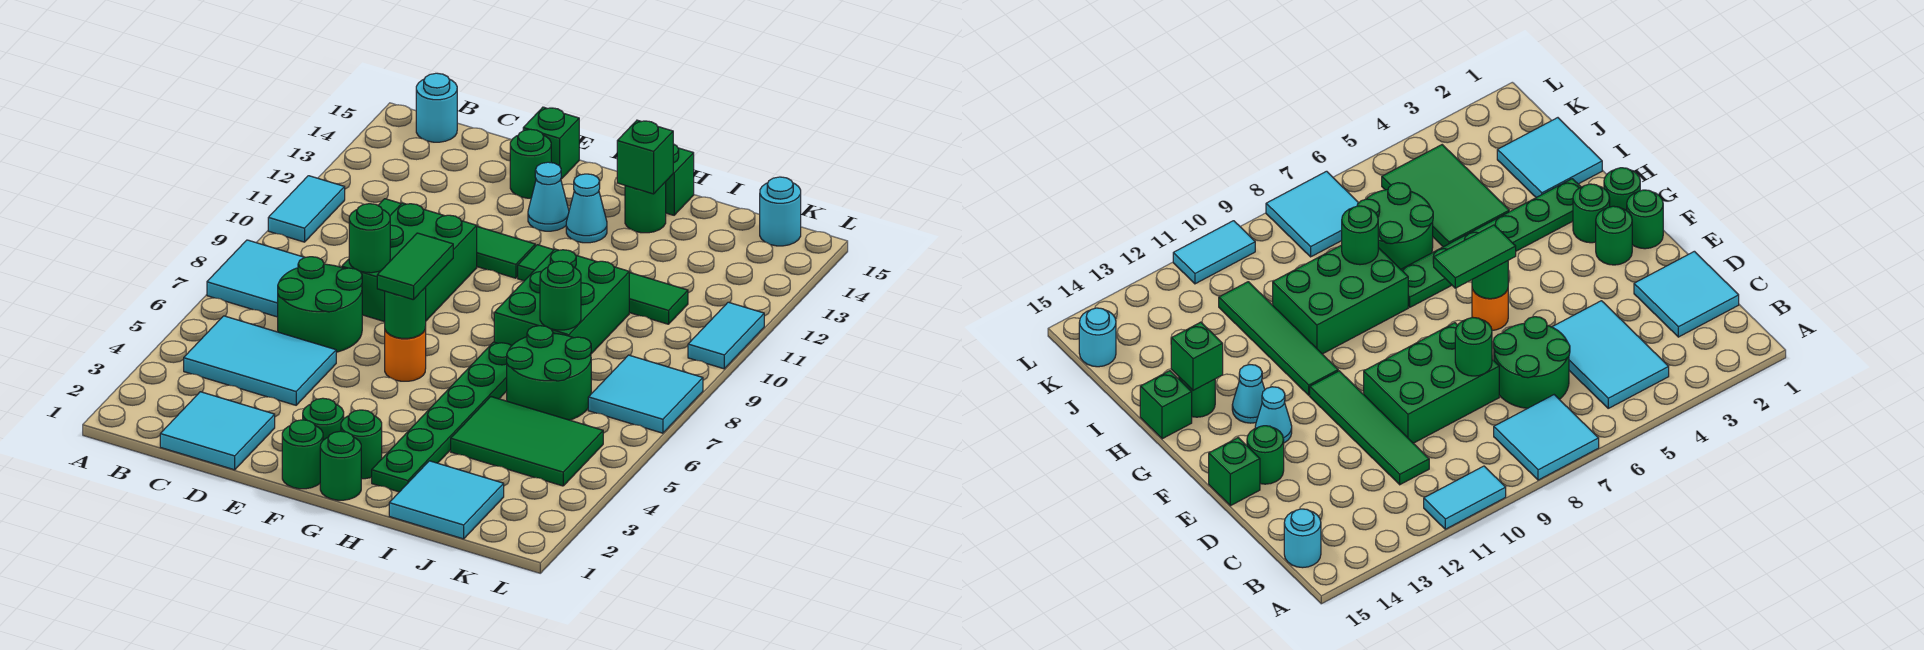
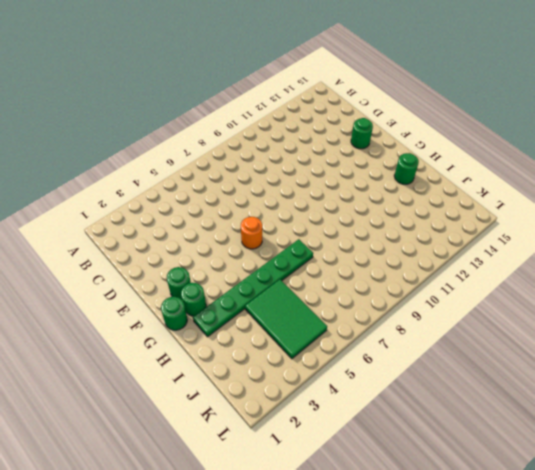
none -> cyan 2x2 tile [207,240,305,317]
none -> cyan 1x2 tile [268,176,345,242]
none -> cyan 2x3 tile [184,316,336,405]
none -> cyan 1x1 round brick [416,73,457,142]

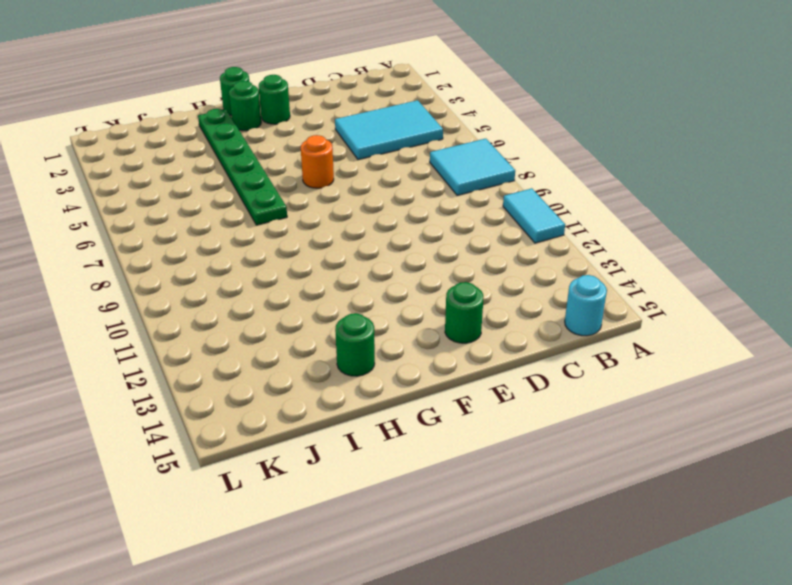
none -> cyan 2x2 tile [160,392,275,470]
none -> green 2x2 round brick [278,257,362,352]
none -> green 1x4 tile [378,199,535,278]
none -> green 2x3 brick [342,203,477,322]

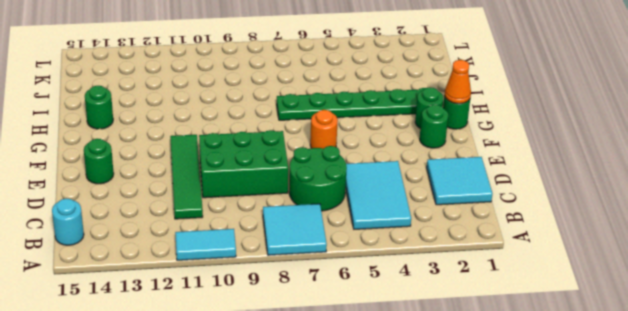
orange 1x1 cone [445,60,471,104] -> none
none -> green 1x1 brick [523,107,579,179]
none -> green 1x1 round brick [282,420,323,489]
none -> cyan 1x1 cone [528,162,569,231]
none -> green 1x4 tile [518,245,688,324]

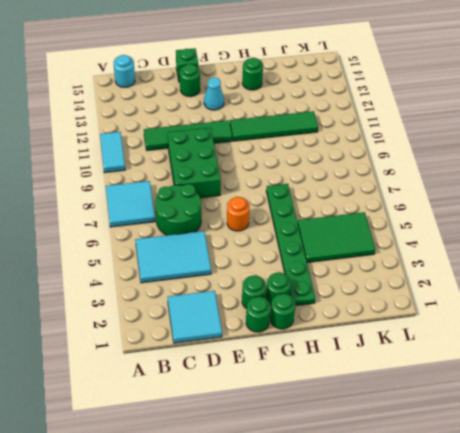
none -> cyan 1x1 cone [566,174,607,243]
none -> green 2x3 brick [494,249,629,354]
none -> green 1x1 brick [666,144,694,215]
none -> cyan 2x2 tile [389,461,504,539]

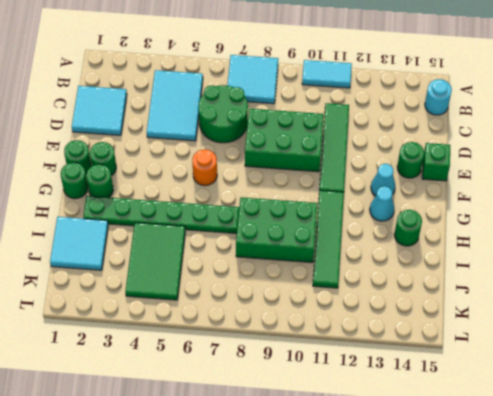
none -> green 1x1 brick [666,144,694,215]
none -> green 2x2 round brick [507,326,591,420]
none -> cyan 2x2 tile [588,355,703,433]
none -> cyan 1x1 round brick [760,177,801,246]

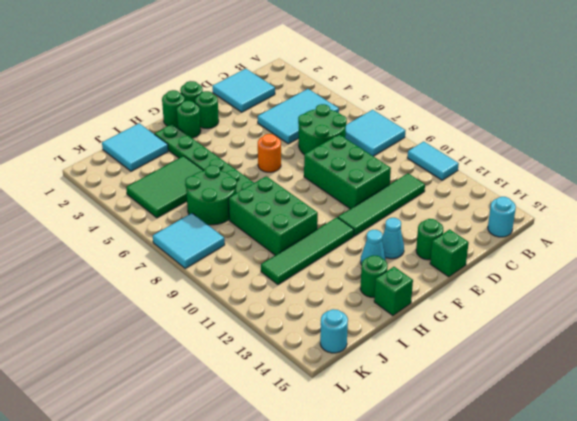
none -> cyan 1x2 tile [688,302,764,369]
none -> green 1x1 round brick [349,204,390,273]
none -> green 1x1 round brick [385,287,426,338]
none -> green 1x1 brick [617,120,673,194]

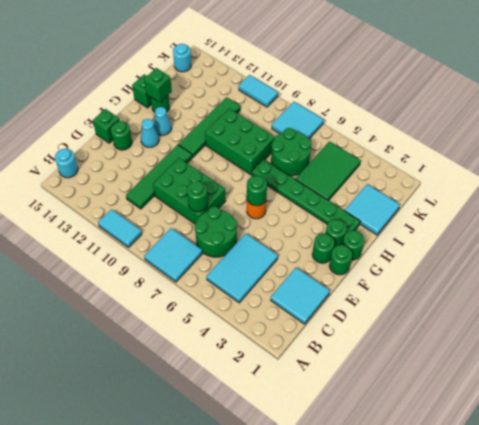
none -> green 1x1 round brick [540,261,581,330]
none -> green 1x2 tile [377,233,453,300]

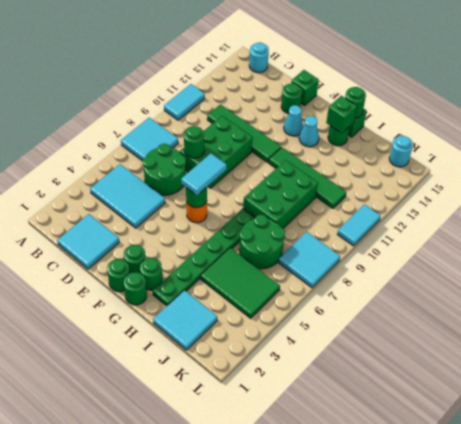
cyan 1x2 tile [181,153,227,195] -> green 1x2 tile [377,233,453,300]
green 1x1 round brick [345,87,366,118] -> green 1x1 round brick moved to [540,261,581,330]

